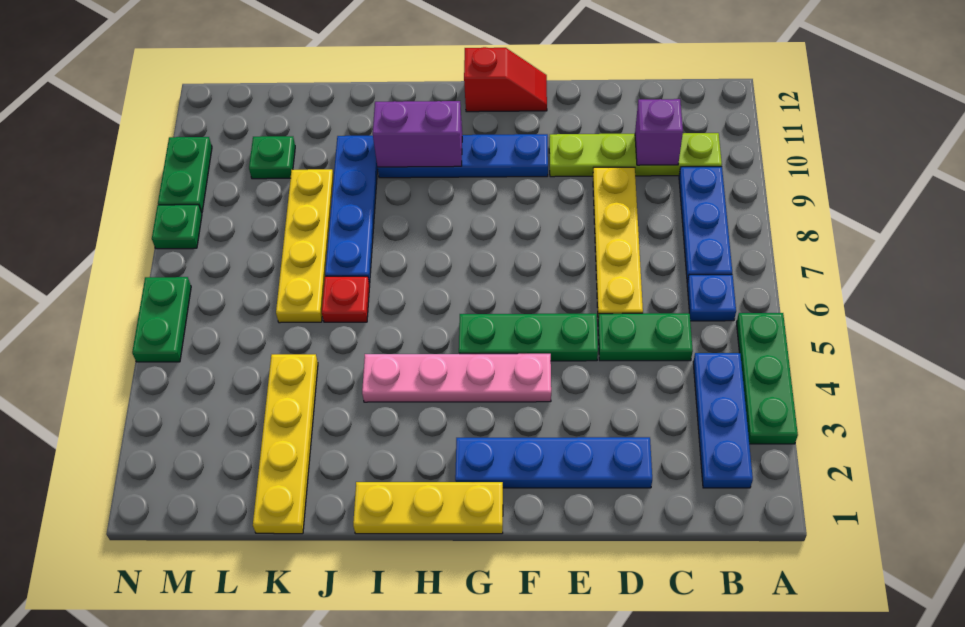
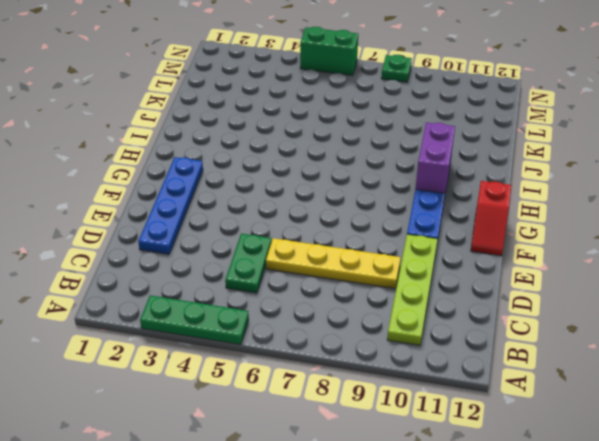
green 1x2 brick [300,27,358,75] -> green 1x2 plate [132,277,191,362]
none -> blue 1x3 plate [693,353,753,488]
none -> blue 1x1 plate [687,275,736,321]
none -> blue 1x3 plate [679,167,732,282]

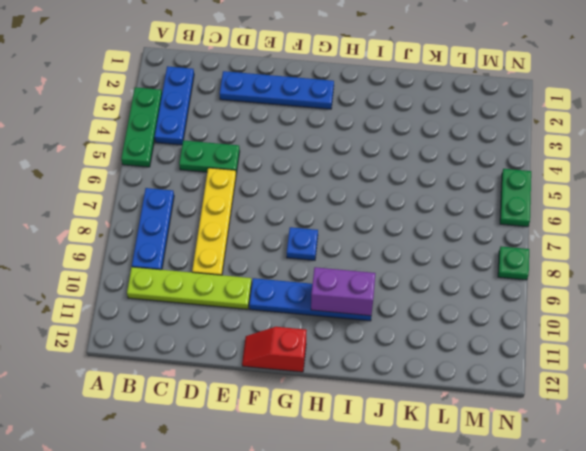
blue 1x1 plate [287,227,318,260] -> blue 1x1 plate moved to [687,275,736,321]
none -> green 1x3 plate [459,314,598,361]
none -> pink 1x4 plate [362,354,551,402]
none -> yellow 1x3 plate [353,482,503,534]

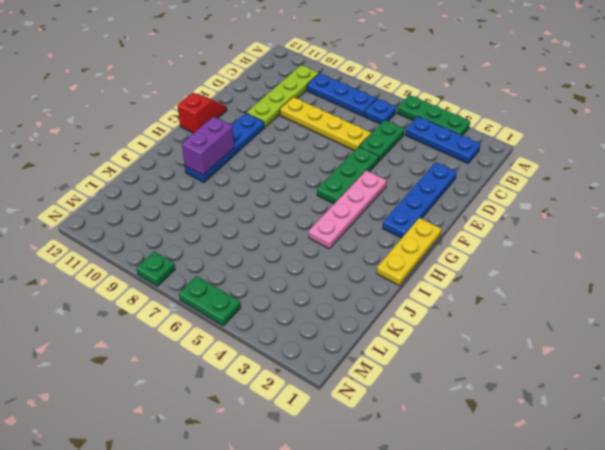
none -> red 1x1 plate [322,276,370,322]
none -> blue 1x4 plate [325,136,378,284]
none -> yellow 1x4 plate [253,354,318,534]

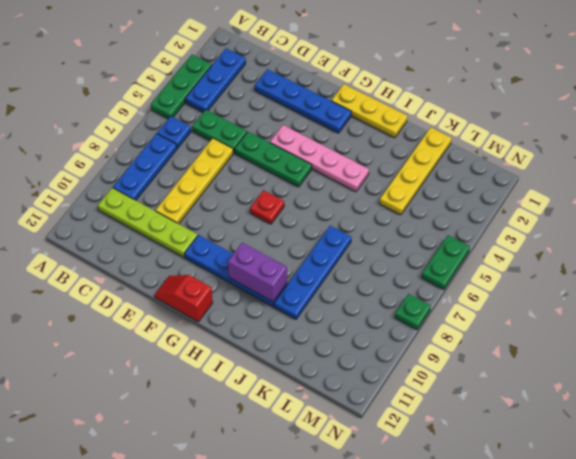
red 1x1 plate [250,190,284,224] -> red 1x1 plate moved to [322,276,370,322]
none -> yellow 1x4 plate [276,169,334,323]
none -> green 1x1 plate [249,136,295,179]
none -> green 1x2 plate [158,137,212,213]

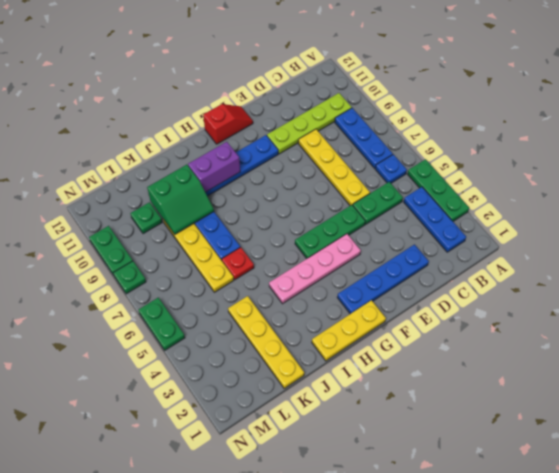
green 2x2 slope [147,165,214,234] -> none
none -> purple 1x1 brick [635,99,683,165]

